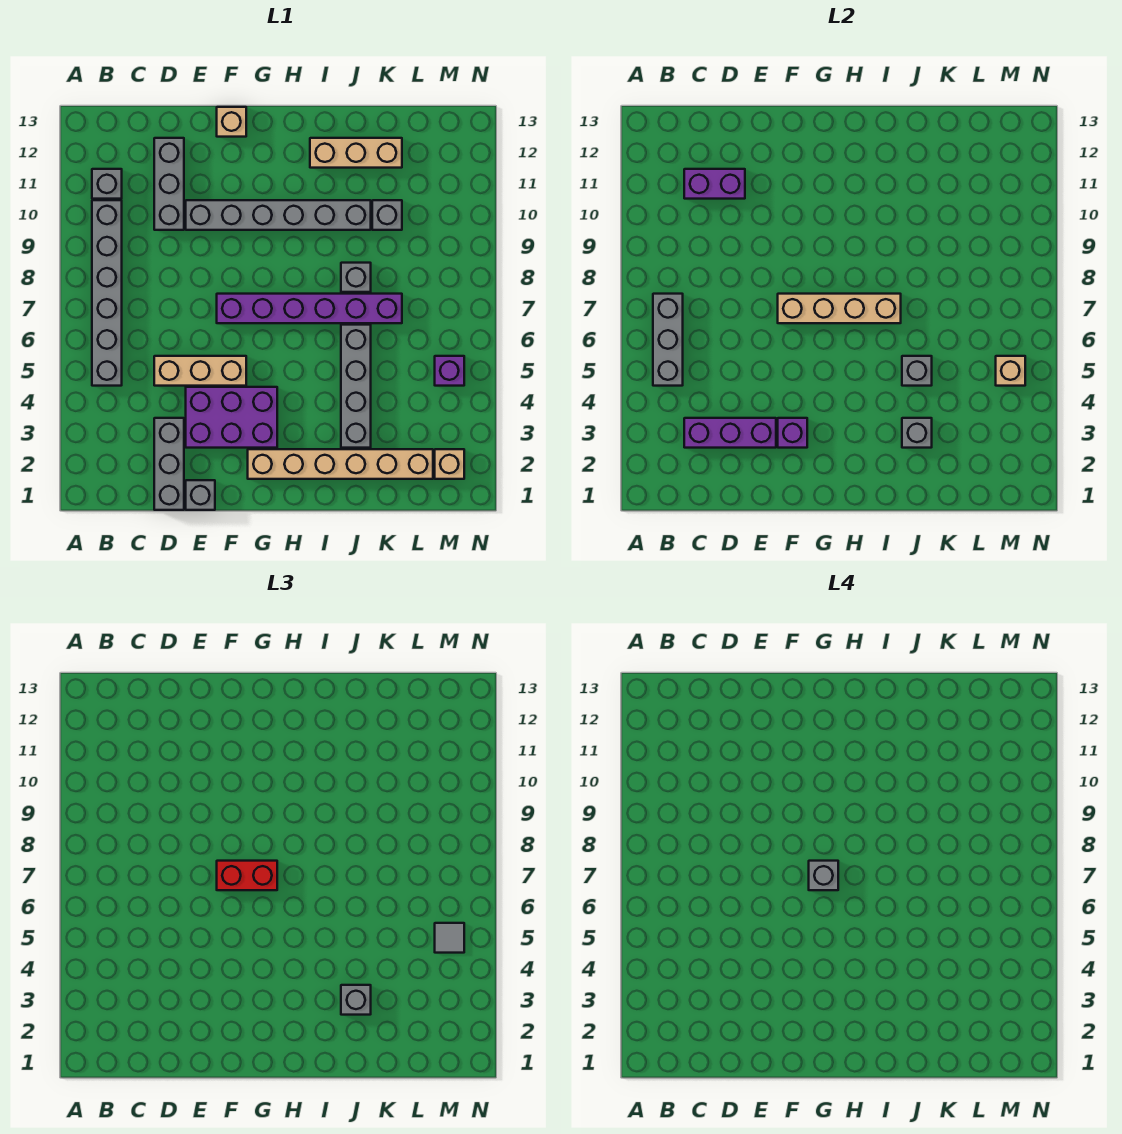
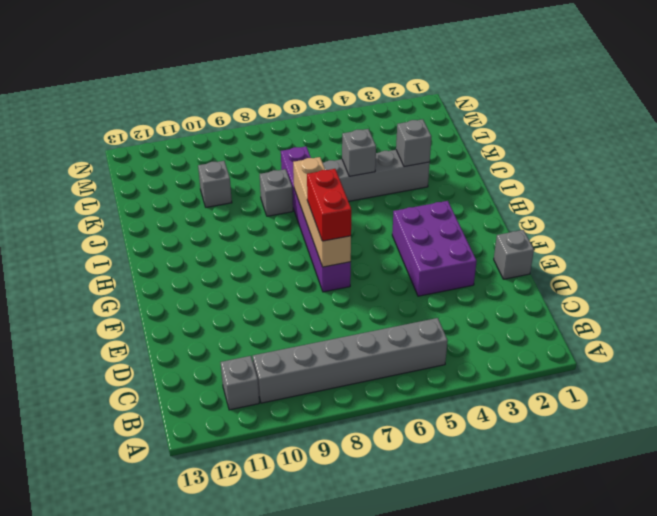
none -> grey 1x3 brick [154,418,184,510]
none -> tan 1x3 brick [154,356,246,386]
none -> grey 1x3 brick [154,138,184,230]

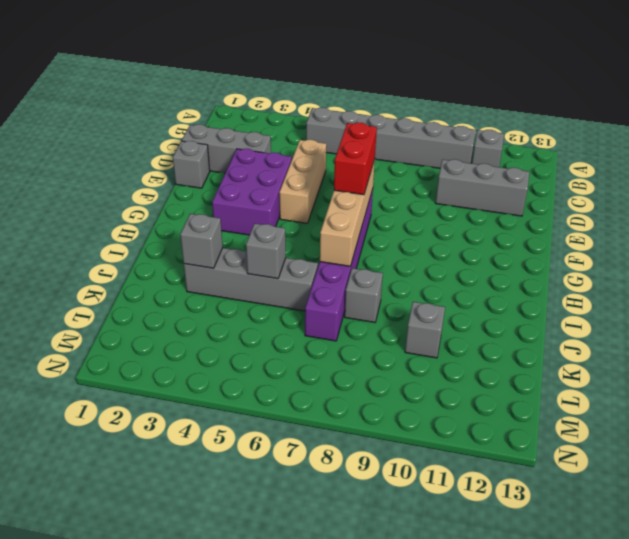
none -> grey 1x6 brick [186,200,371,230]
none -> tan 1x1 brick [217,107,246,137]
none -> tan 1x6 brick [248,449,433,479]

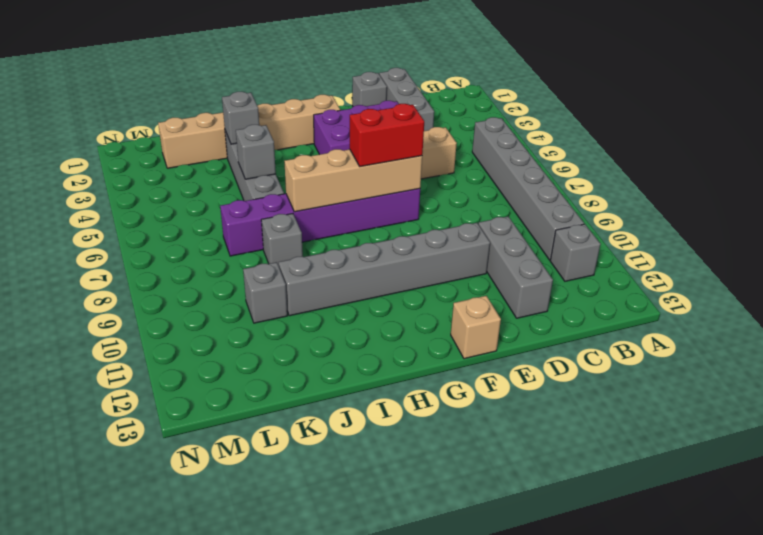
none -> tan 1x3 brick [310,138,402,168]
none -> tan 1x1 brick [435,449,464,479]
none -> purple 1x1 brick [435,356,464,386]

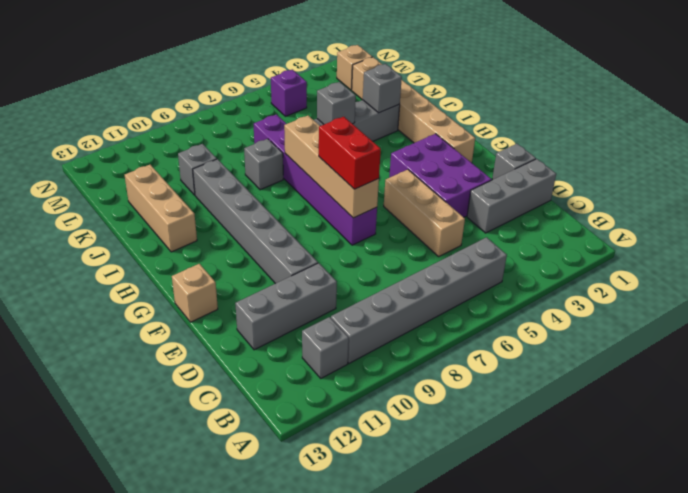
none -> grey 1x3 brick [653,294,683,386]
none -> purple 1x3 brick [684,418,776,448]
none -> purple 1x2 brick [684,169,745,199]

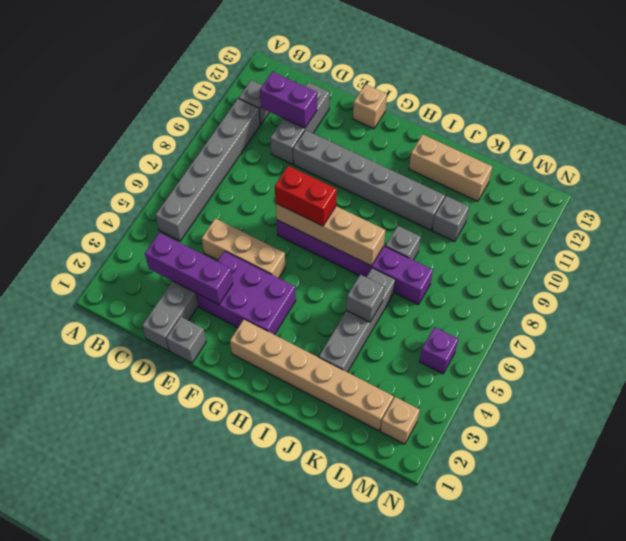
none -> grey 1x3 brick [653,294,683,386]
none -> purple 1x1 brick [778,418,807,448]
none -> grey 1x1 brick [902,418,932,448]

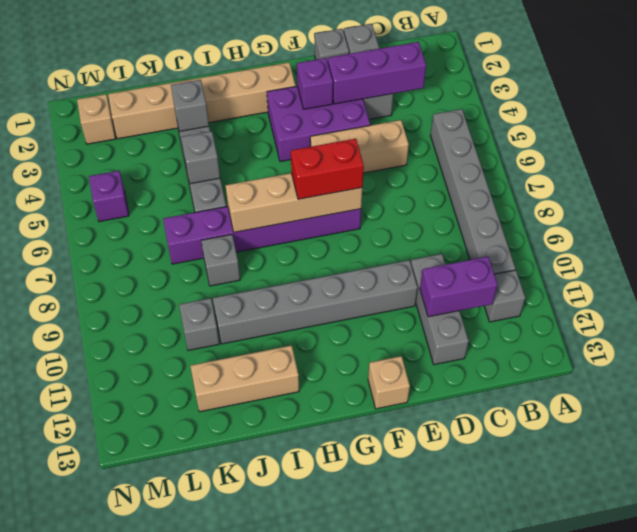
none -> grey 1x3 brick [653,294,683,386]
none -> tan 1x1 brick [996,356,1025,386]
none -> grey 1x1 brick [341,985,371,1015]

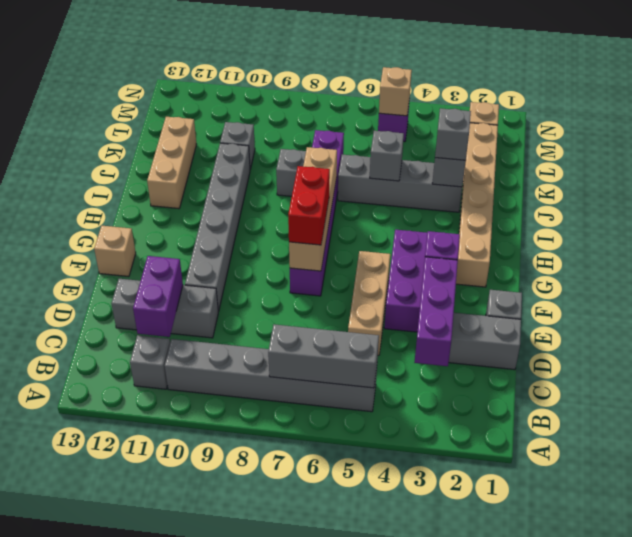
none -> grey 1x1 tile [435,923,464,953]
none -> grey 1x1 brick [809,861,838,890]

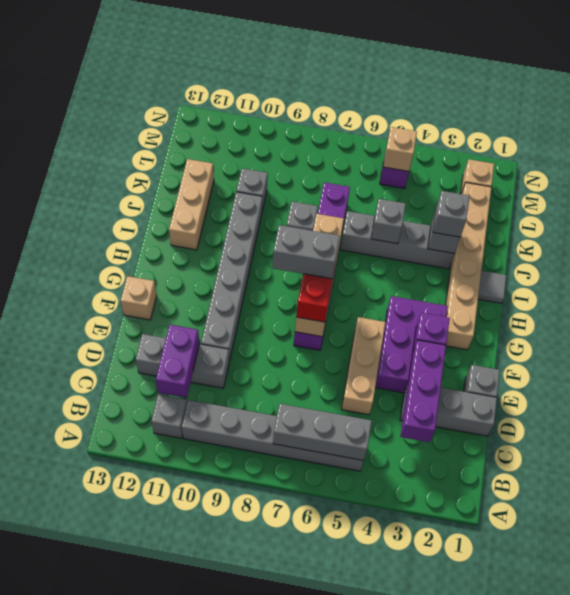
grey 1x2 brick [273,225,340,279] -> grey 1x1 brick [809,861,838,890]
grey 1x1 tile [478,271,507,303] -> grey 1x1 tile moved to [435,923,464,953]

